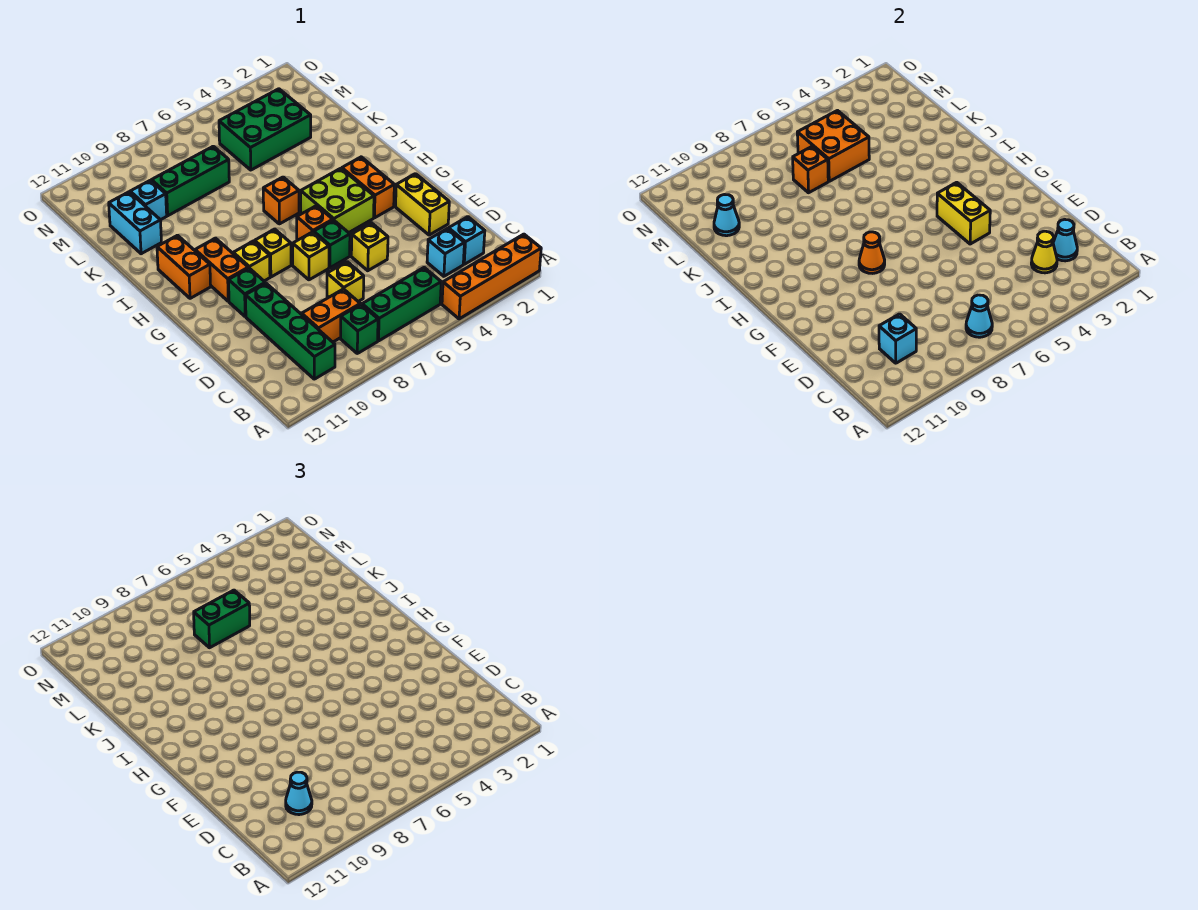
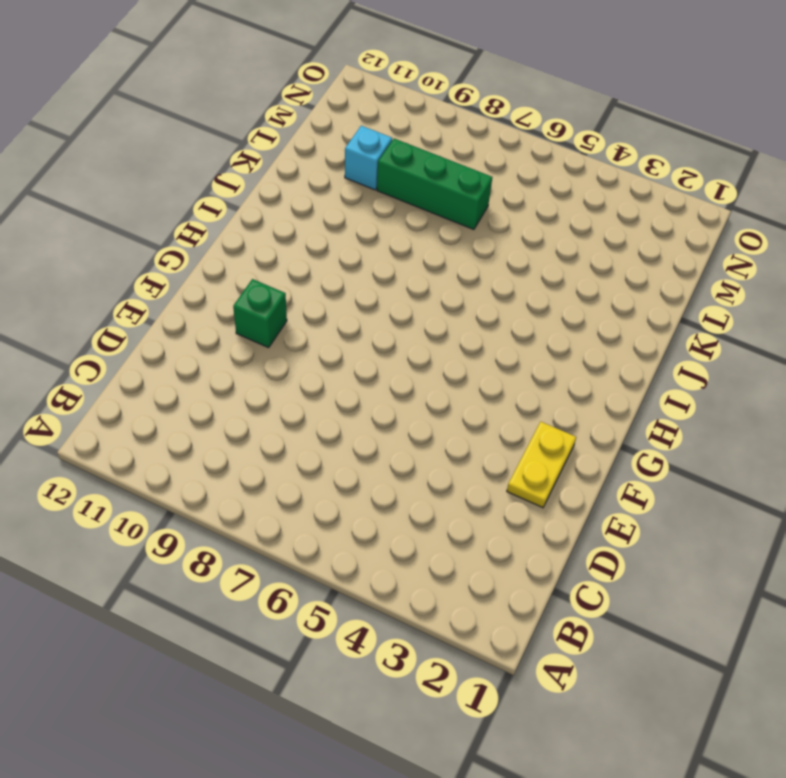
yellow 1x2 plate [507,422,576,508] -> yellow 1x2 brick [396,174,449,235]
none -> orange 1x4 brick [442,234,541,319]
none -> green 1x3 brick [362,268,441,341]
none -> green 1x1 brick [341,304,378,353]
none -> green 1x4 brick [246,283,335,379]

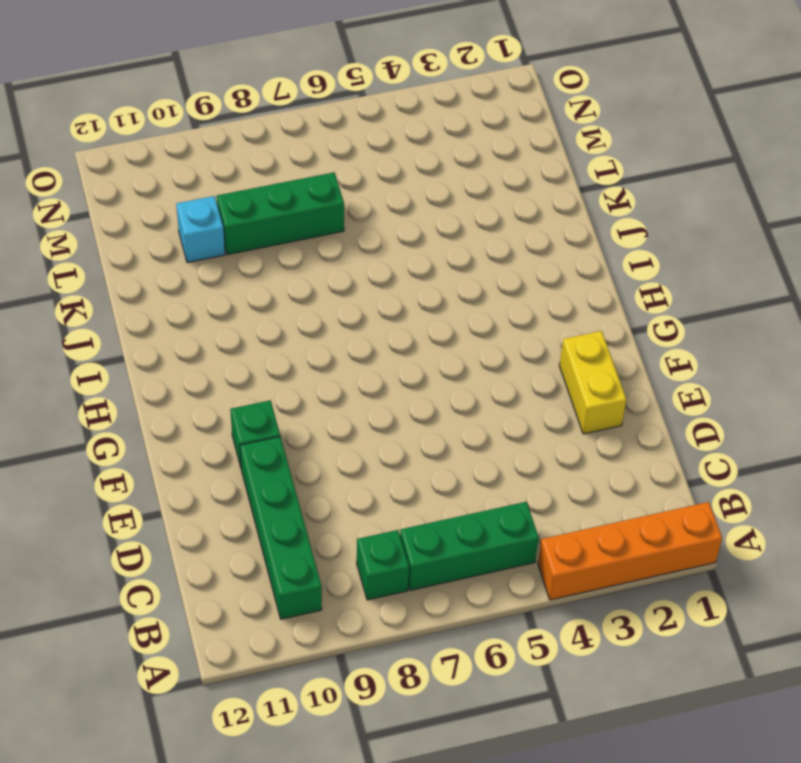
none -> cyan 1x1 brick [449,217,485,264]
none -> cyan 1x1 brick [427,229,464,276]
none -> orange 1x2 brick [302,289,360,342]
none -> yellow 1x1 brick [327,262,364,301]

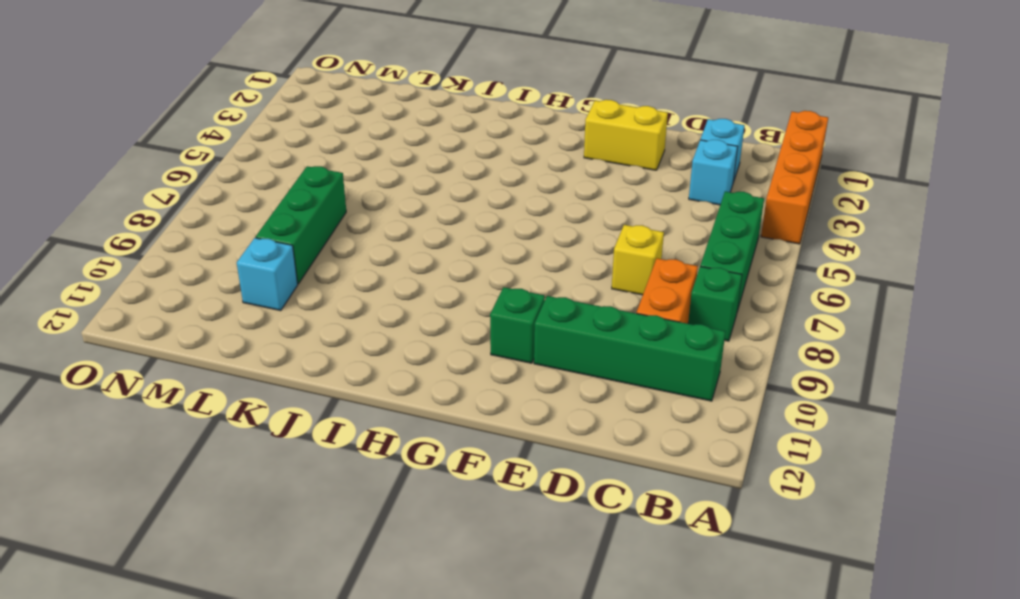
none -> yellow 1x1 brick [351,223,388,271]
none -> green 1x1 brick [314,220,350,268]
none -> yellow 1x1 brick [293,232,329,280]
none -> orange 1x2 brick [342,157,394,218]

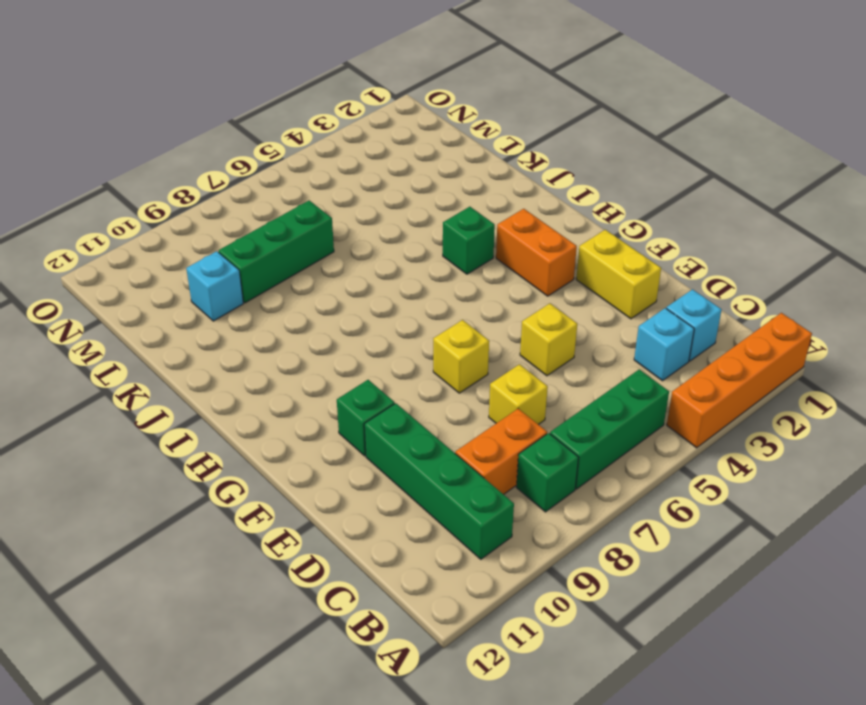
green 1x1 brick [443,207,495,274] -> green 1x1 brick moved to [314,220,350,268]
none -> lime 2x2 brick [301,168,374,233]
none -> orange 1x1 brick [297,206,333,240]
none -> yellow 1x1 brick [255,229,291,277]
none -> yellow 1x1 brick [233,241,270,281]

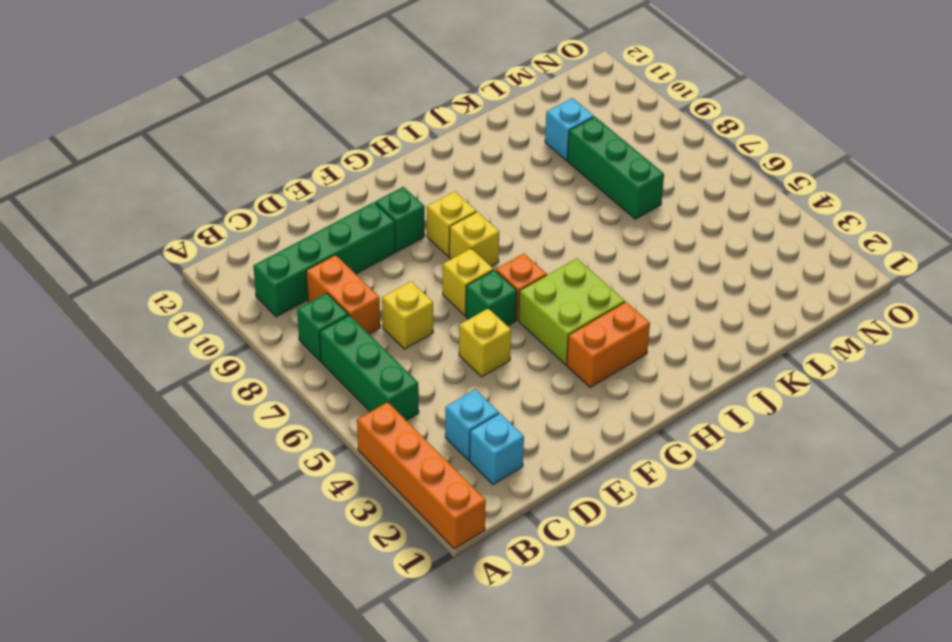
none -> yellow 1x2 brick [396,174,449,235]
none -> orange 1x2 brick [195,238,248,301]
none -> orange 1x2 brick [157,235,211,298]
none -> orange 1x1 brick [263,177,299,224]

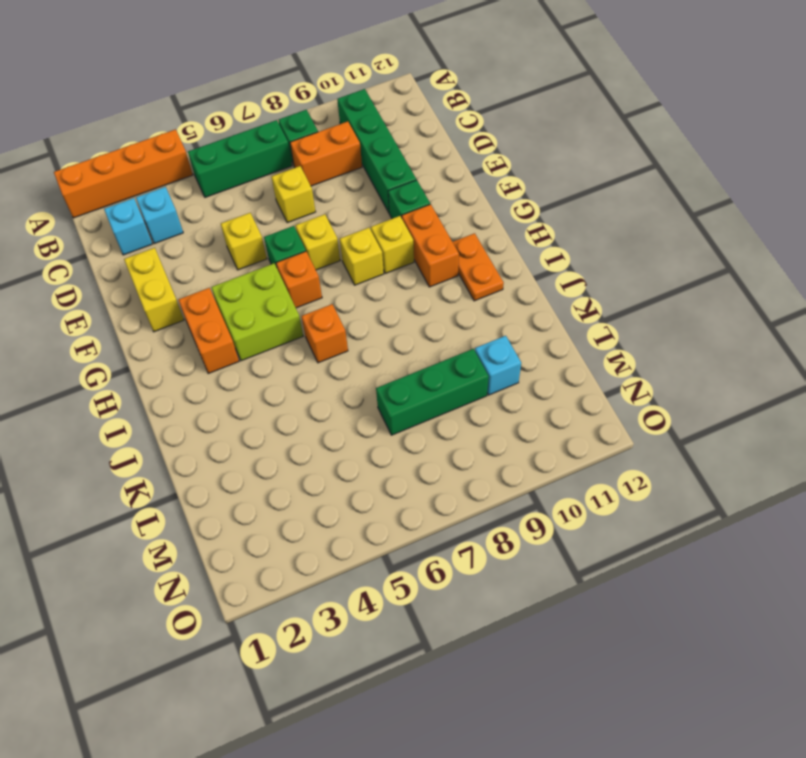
orange 1x2 plate [453,233,504,301] -> orange 1x2 brick [157,235,211,298]
none -> cyan 1x2 brick [109,192,161,254]
none -> green 2x3 brick [219,89,311,170]
none -> cyan 1x1 cone [966,295,992,337]
none -> cyan 1x1 cone [1053,219,1077,261]

